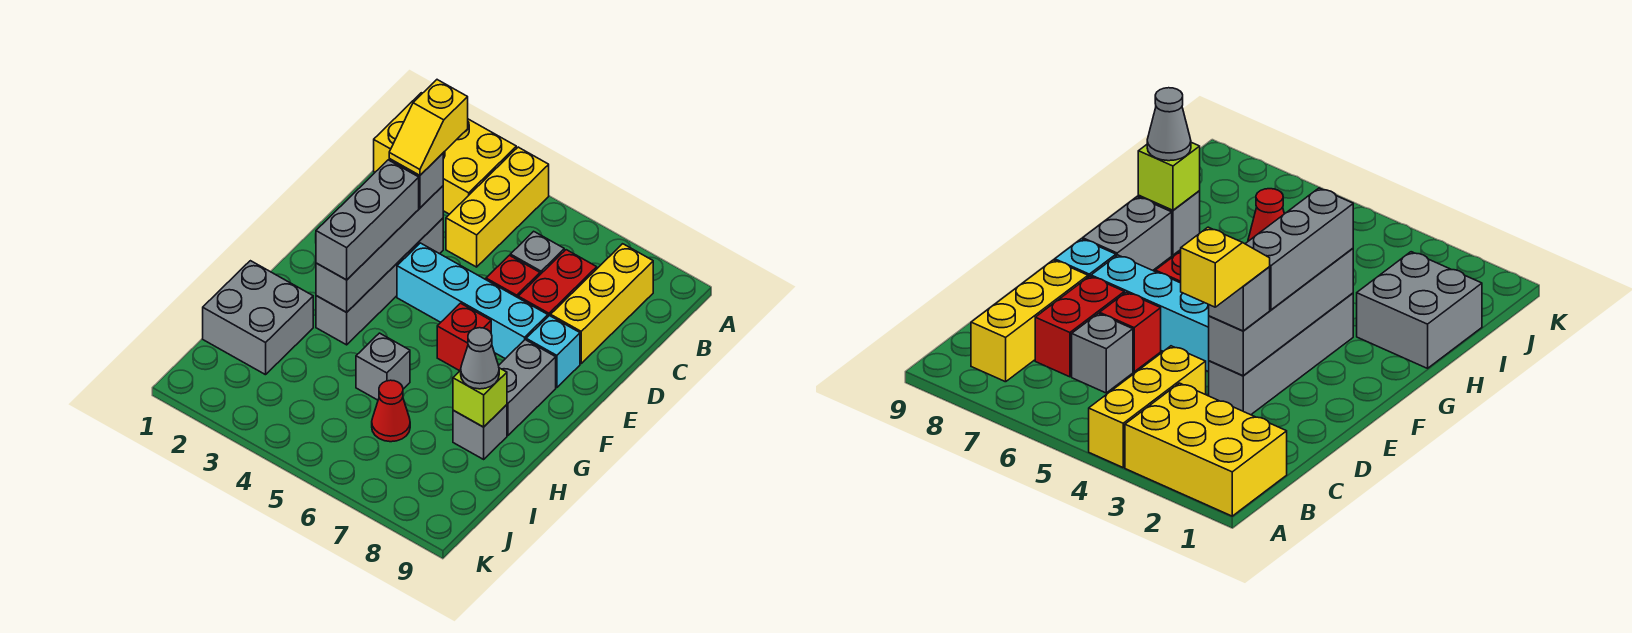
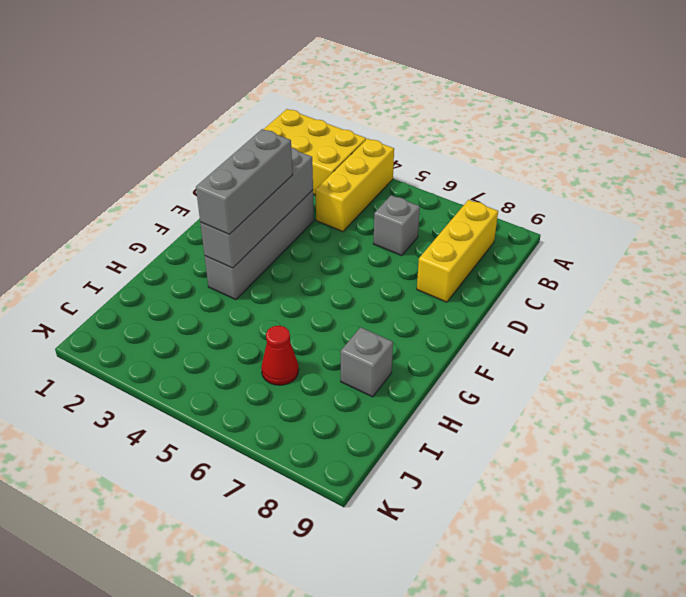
none -> red 1x2 brick [518,250,597,316]
none -> red 1x1 brick [486,255,540,298]
none -> cyan 1x4 brick [397,243,548,359]

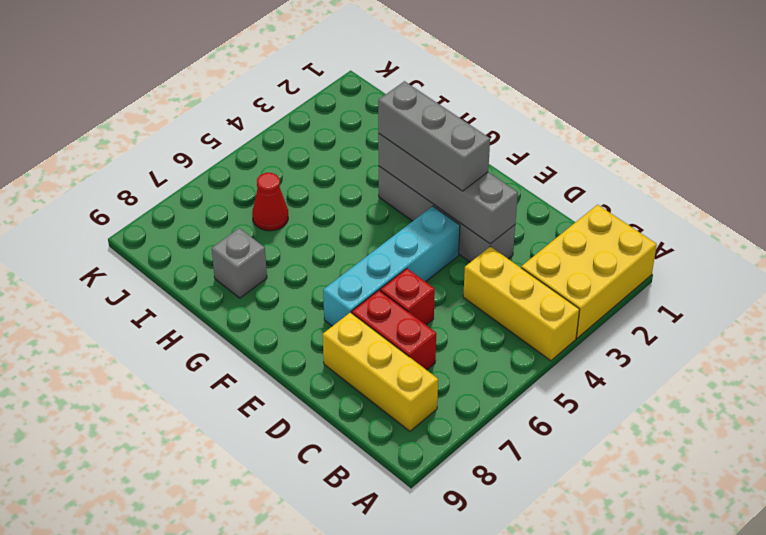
none -> grey 1x1 brick [510,231,564,274]
none -> cyan 1x1 brick [526,316,580,388]
none -> red 1x1 brick [437,303,491,371]

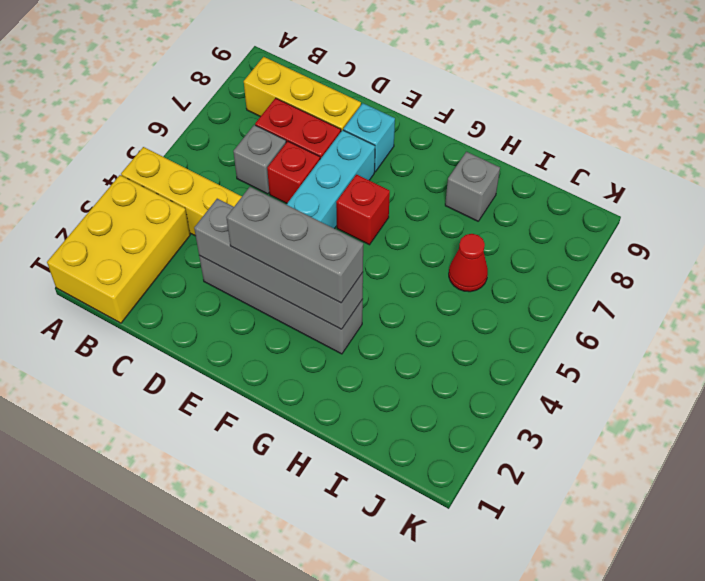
none -> grey 1x2 brick [499,340,556,435]
none -> grey 2x2 brick [203,261,313,375]
none -> grey 1x1 brick [356,333,410,400]

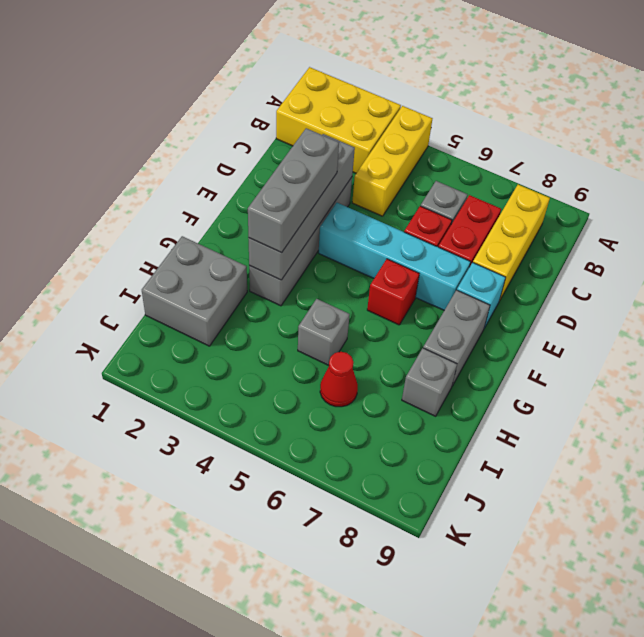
none -> lime 1x1 brick [453,368,507,427]
none -> grey 1x1 brick [389,153,443,208]
none -> grey 1x1 cone [461,328,499,389]

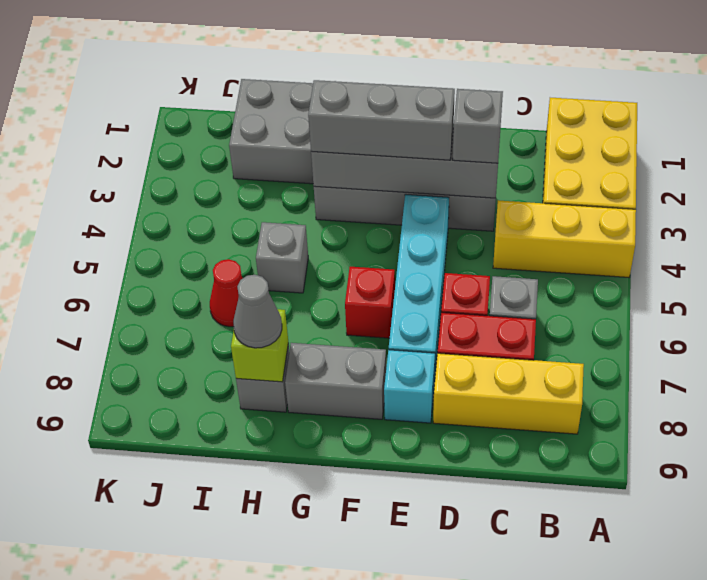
none -> yellow 1x2 slope [389,80,468,175]

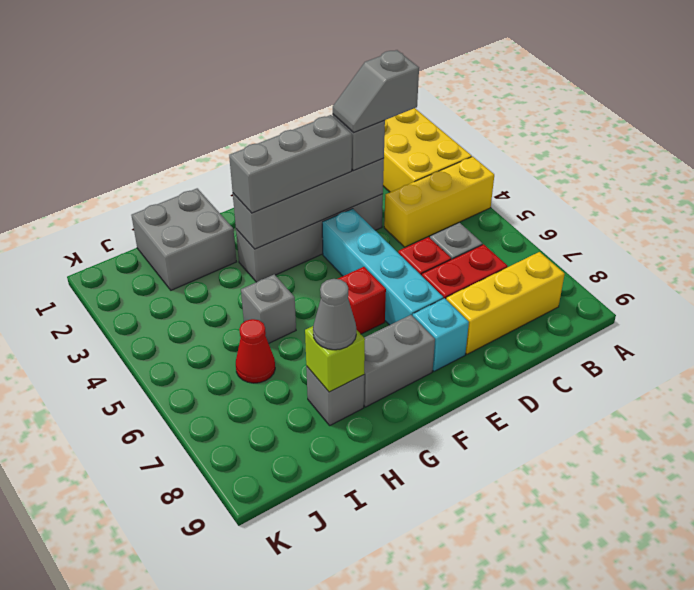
grey 1x2 slope [333,50,419,133] -> yellow 1x2 slope [389,80,468,175]

